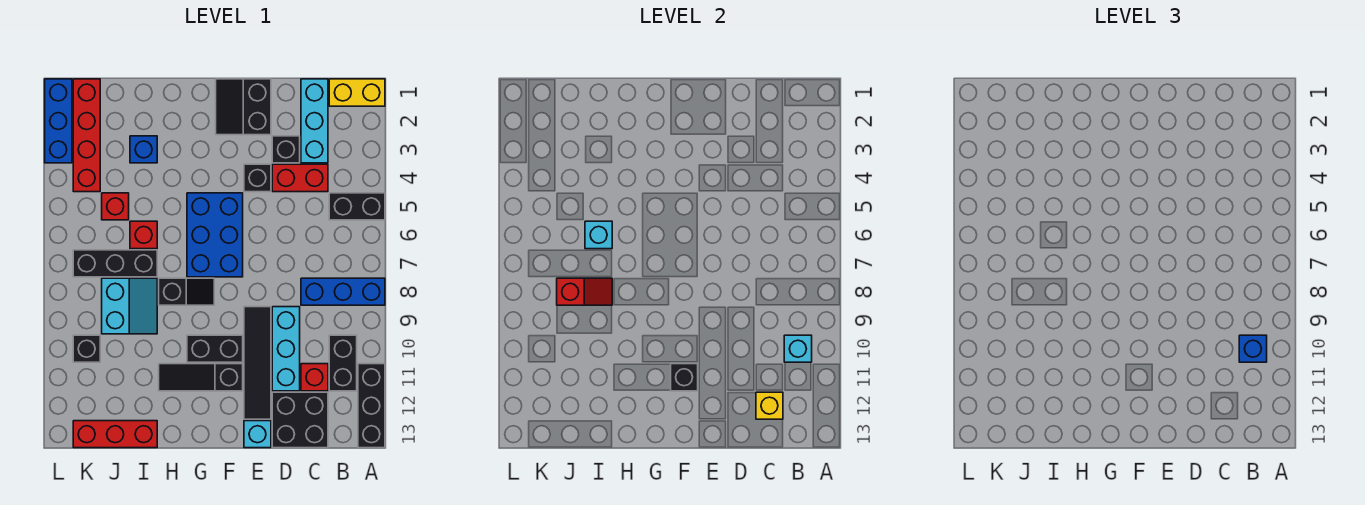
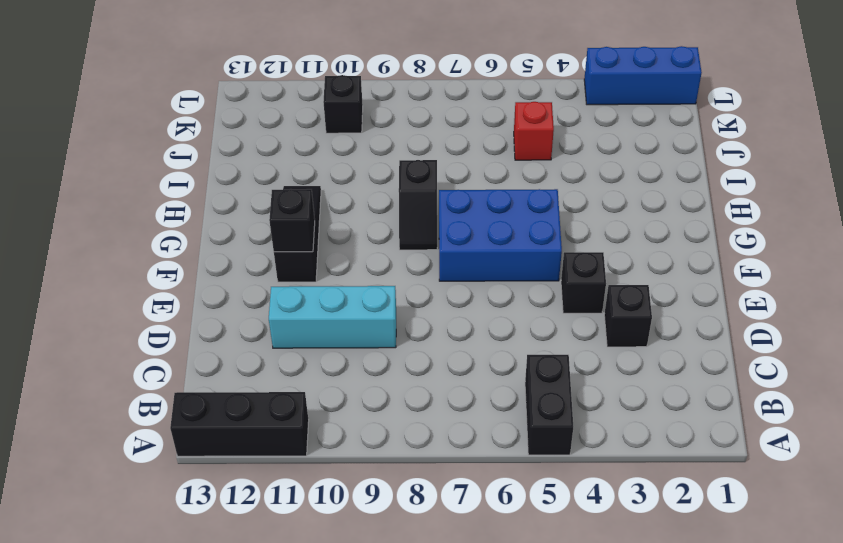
none -> yellow 1x2 brick [329,79,385,106]
none -> blue 1x3 brick [301,278,385,305]
none -> black 1x2 brick [329,335,357,391]
none -> cyan 1x3 brick [301,79,328,163]

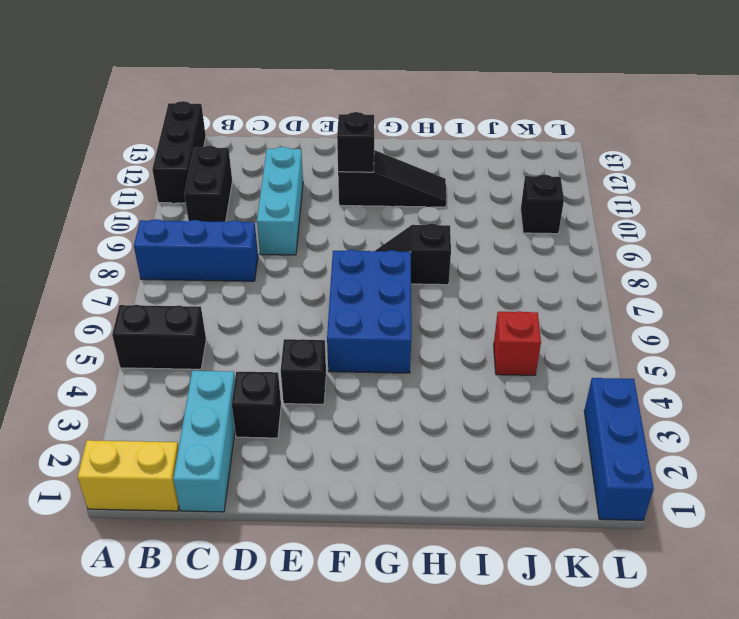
none -> red 1x2 brick [272,164,328,192]
none -> red 1x1 brick [301,364,328,391]
none -> black 2x2 brick [272,392,328,448]
none -> black 2x2 slope [216,79,271,135]

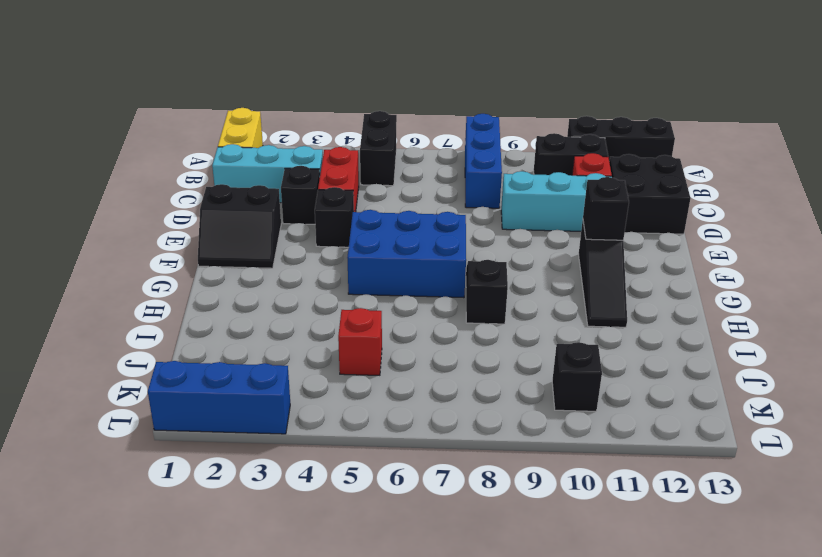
none -> black 1x4 tile [244,307,271,419]
none -> cyan 1x1 brick [244,421,271,448]
none -> black 1x2 brick [187,335,243,362]
none -> blue 1x1 brick [130,136,157,163]

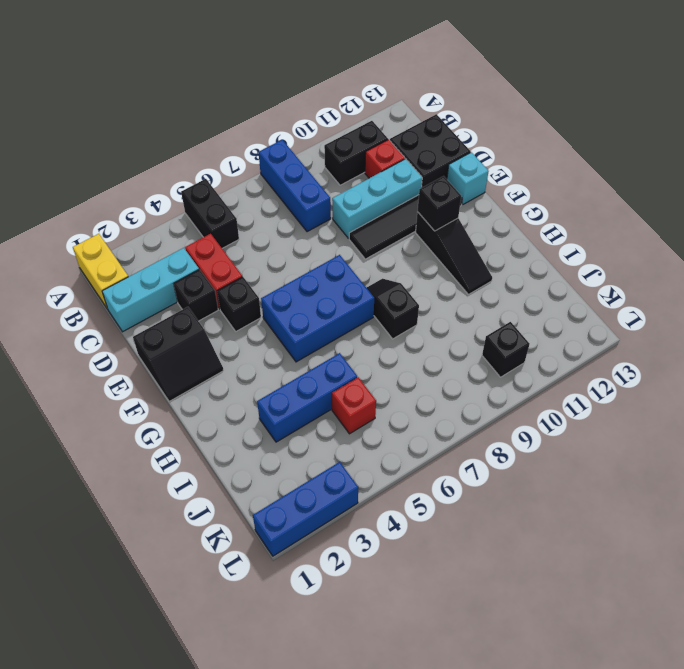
blue 1x3 brick [257,353,357,442] -> blue 1x1 brick [130,136,157,163]
none -> black 1x3 brick [358,364,385,448]
none -> black 1x2 brick [187,335,243,362]
none -> red 1x1 brick [130,221,157,249]
none -> black 1x3 brick [73,250,157,277]

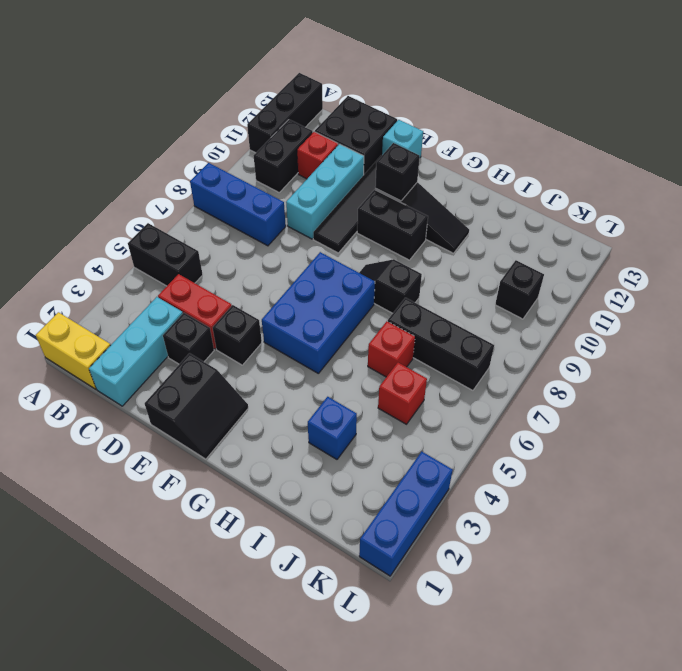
none -> cyan 2x2 slope [102,278,157,334]
none -> red 1x3 brick [73,421,157,448]
none -> red 1x4 brick [73,79,100,192]
none -> cyan 1x1 brick [784,335,812,362]

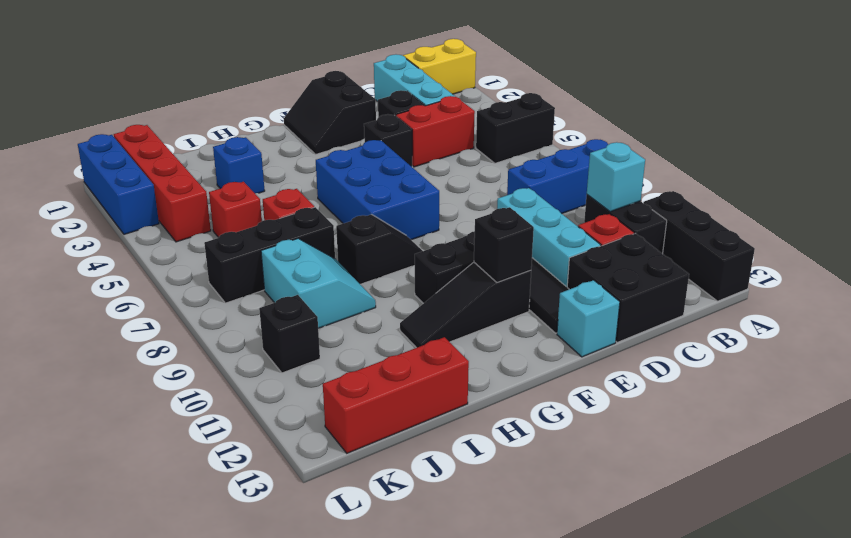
none -> yellow 1x1 brick [756,392,783,419]
none -> cyan 1x1 brick [585,221,612,249]
none -> red 1x2 slope [557,278,612,305]
none -> blue 1x1 brick [1239,335,1267,362]

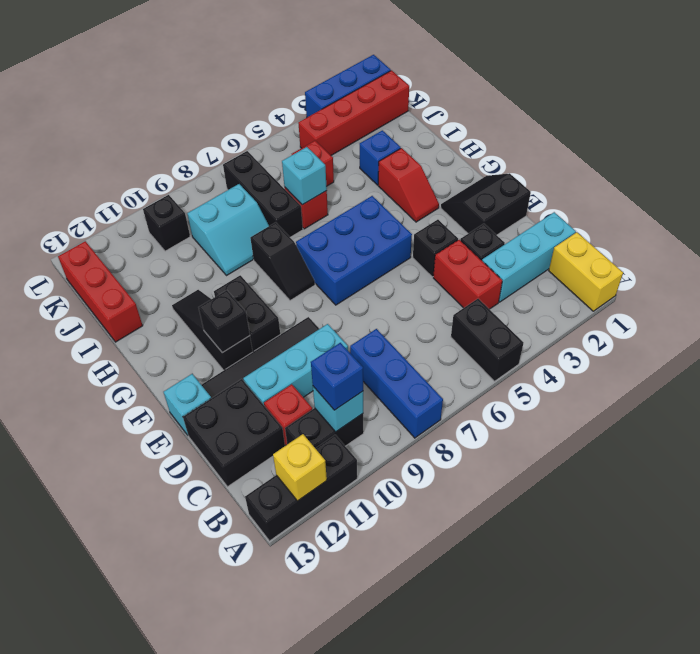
yellow 1x1 brick [273,434,327,501] -> yellow 1x1 brick moved to [756,392,783,419]
red 1x2 slope [378,148,439,222] -> red 1x2 slope moved to [557,278,612,305]

